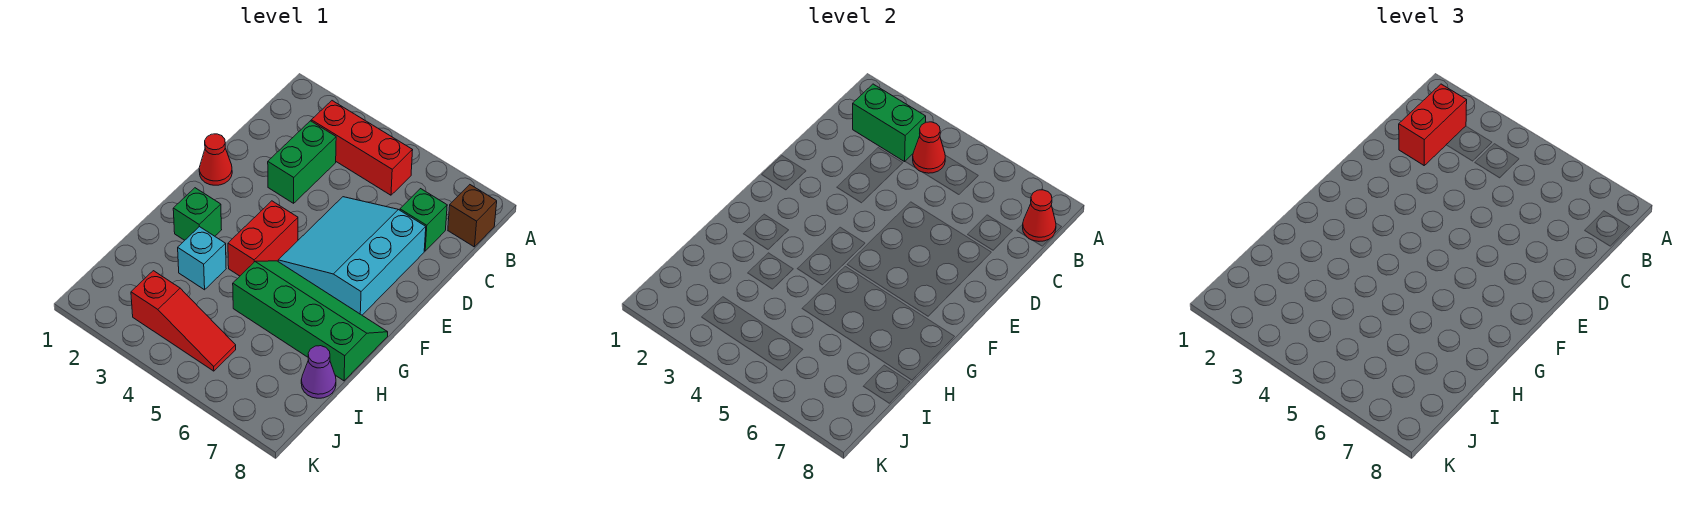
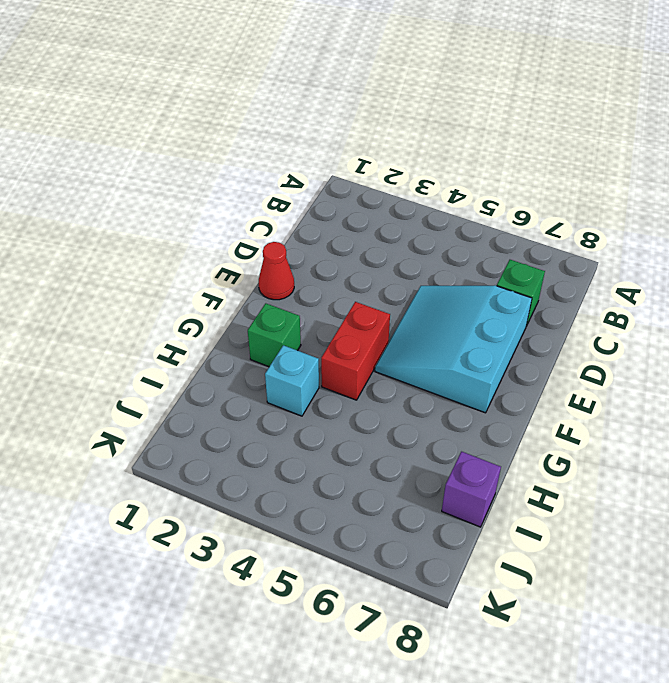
purple 1x1 brick [442,452,501,527] -> purple 1x1 cone [301,346,336,398]
none -> red 1x3 brick [311,101,413,195]
none -> brown 1x1 brick [448,185,497,247]
none -> green 1x2 brick [268,121,336,203]

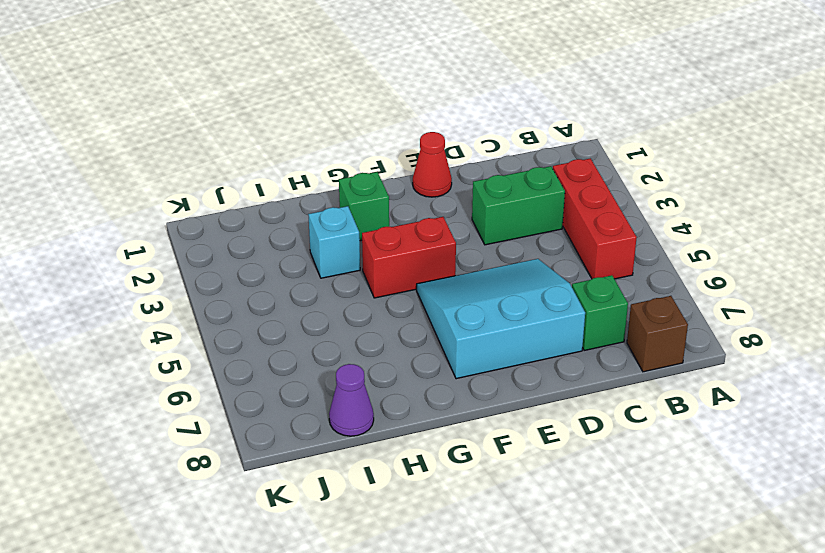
none -> green 2x4 slope [233,261,388,381]
none -> red 1x3 slope [131,271,236,371]
none -> green 1x2 brick [853,84,926,162]

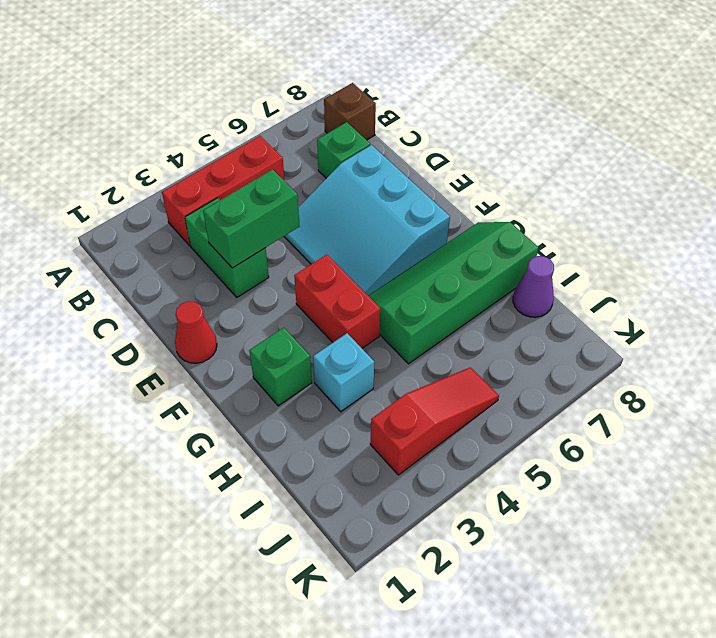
green 1x2 brick [203,170,299,268] -> green 1x2 brick moved to [853,84,926,162]
none -> red 1x1 cone [913,122,945,173]
none -> red 1x1 cone [1023,190,1056,241]
none -> red 1x2 brick [1399,84,1467,165]

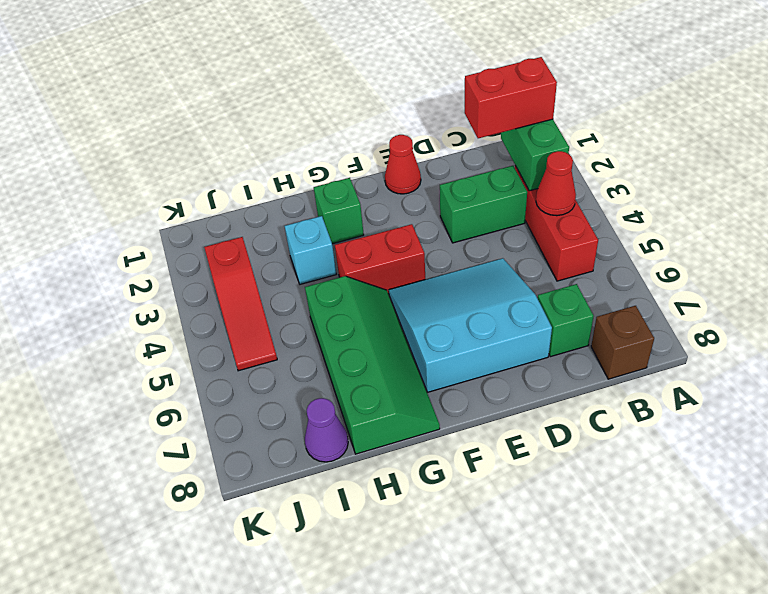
none -> red 1x1 cone [1023,190,1056,241]

